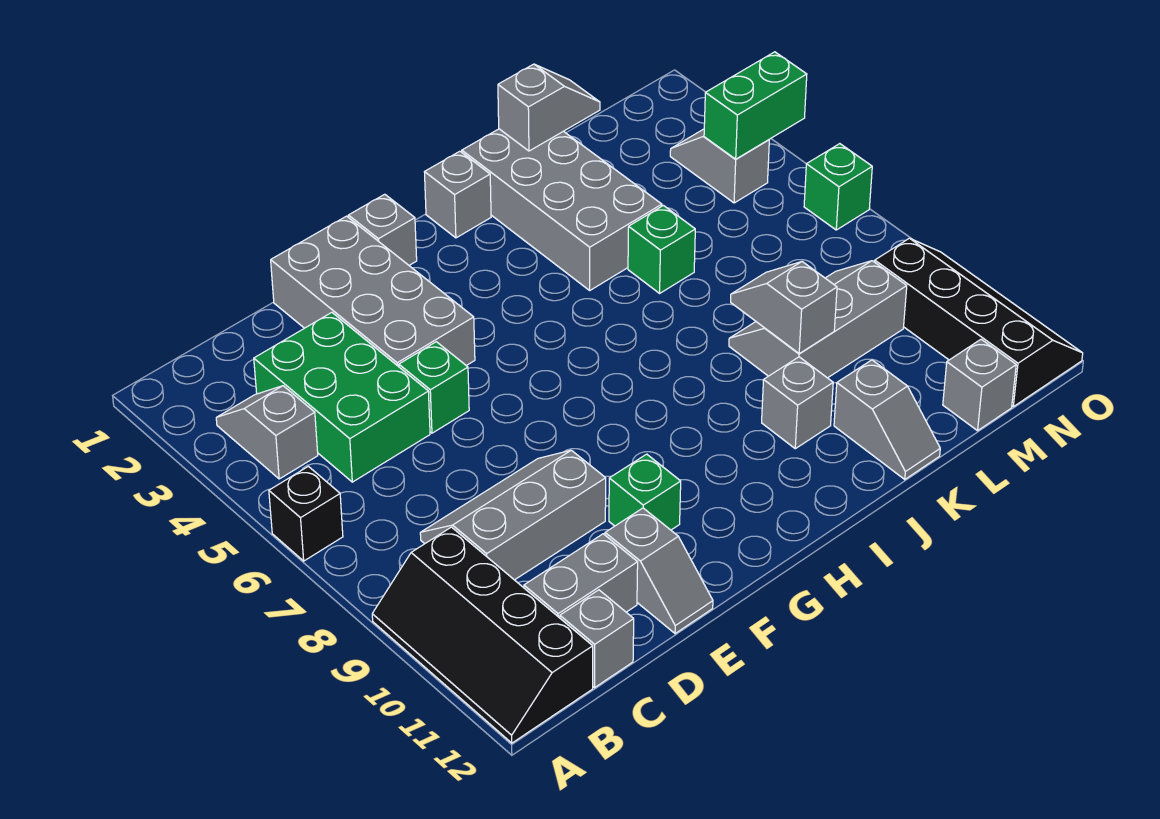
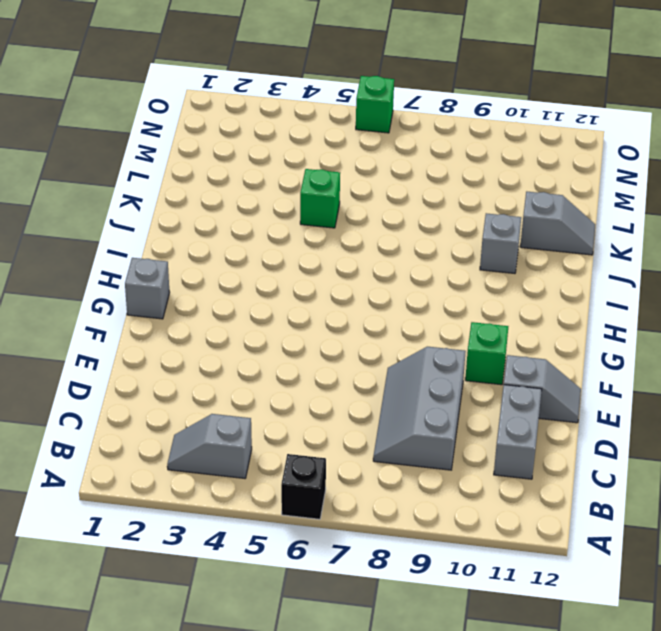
none -> black 2x4 slope [372,527,593,743]
none -> green 2x3 brick [254,313,430,482]
none -> grey 1x1 brick [560,590,634,688]

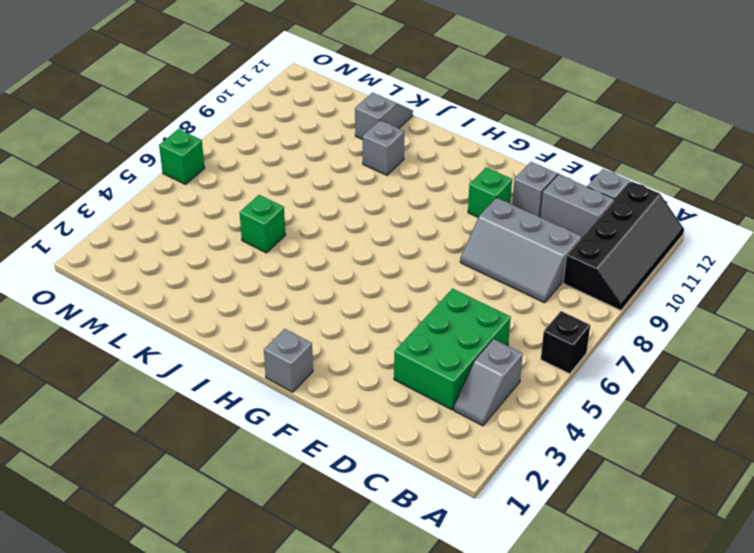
none -> grey 2x4 brick [271,216,475,367]
none -> green 1x1 brick [399,342,469,433]
none -> grey 1x1 brick [425,151,491,238]

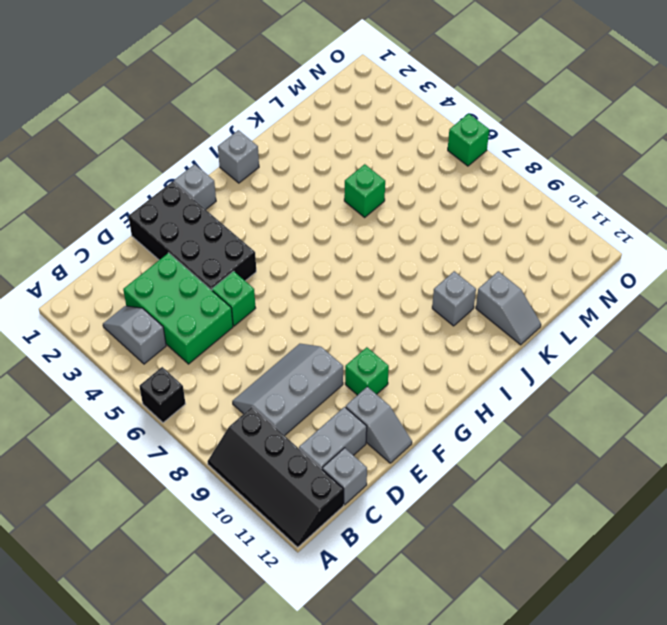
black 2x4 brick [128,182,256,290] -> grey 2x4 brick [271,216,475,367]
none -> grey 2x4 brick [462,129,662,290]
none -> grey 2x3 slope [729,261,907,378]
none -> grey 1x1 brick [943,339,1016,431]

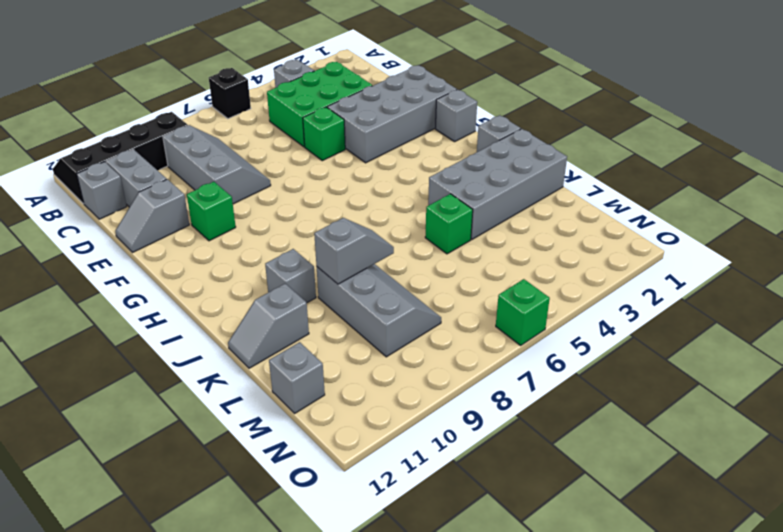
none -> grey 1x2 slope [670,129,769,203]
none -> black 2x4 slope [875,238,1083,407]
none -> grey 1x2 slope [498,64,600,151]

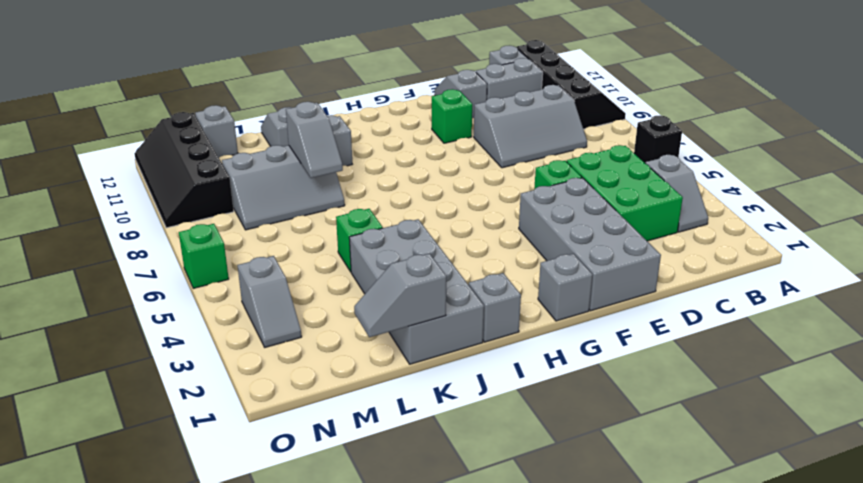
none -> green 1x2 brick [704,52,807,159]

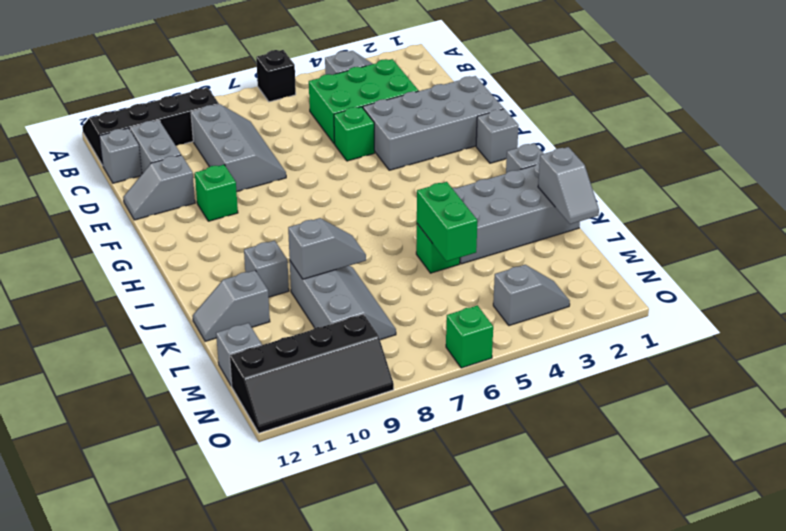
green 1x2 brick [417,182,477,261] -> green 1x2 brick moved to [704,52,807,159]

